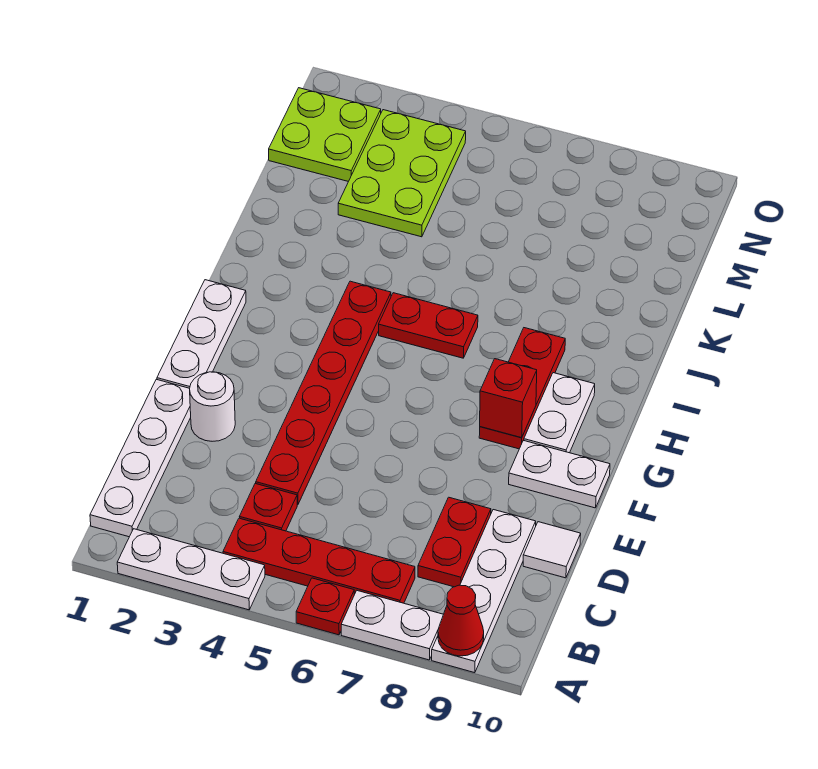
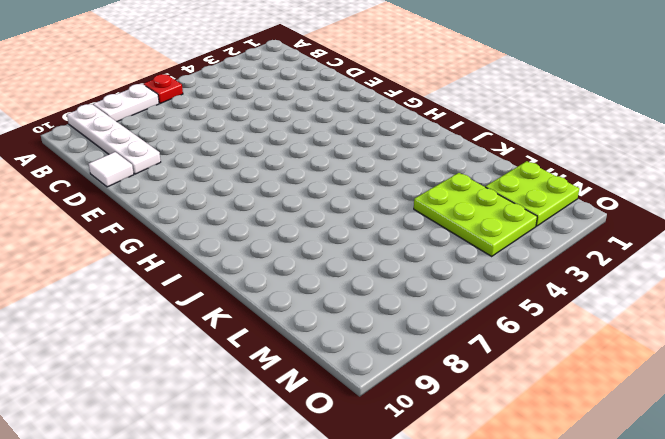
none -> white 1x3 plate [117,529,265,610]
none -> white 1x4 plate [90,379,191,537]
none -> red 1x4 plate [223,518,415,603]

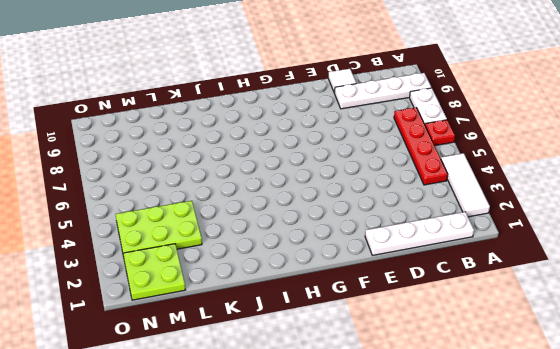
white 1x3 tile [441,153,490,217] -> white 1x3 plate [117,529,265,610]
none -> red 1x1 plate [240,483,297,531]
none -> red 1x2 plate [418,497,491,587]
none -> red 1x6 plate [256,281,391,505]

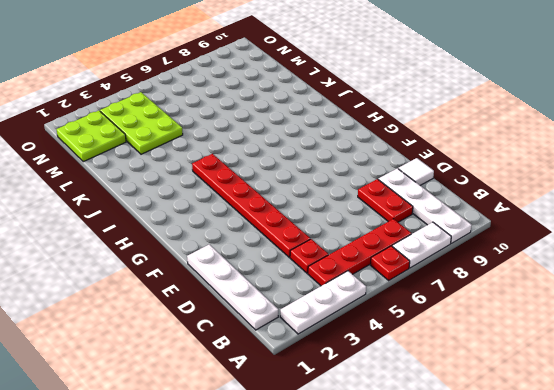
none -> white 1x1 round brick [190,372,235,441]
none -> white 1x3 plate [157,280,246,388]
none -> white 1x2 plate [509,440,610,508]

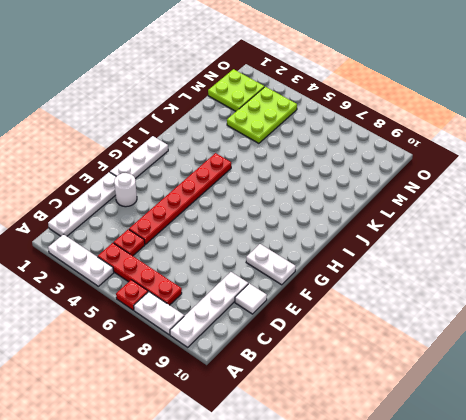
none -> red 1x2 plate [418,497,491,587]
none -> red 1x3 plate [479,328,565,449]
none -> white 1x2 plate [524,373,595,453]

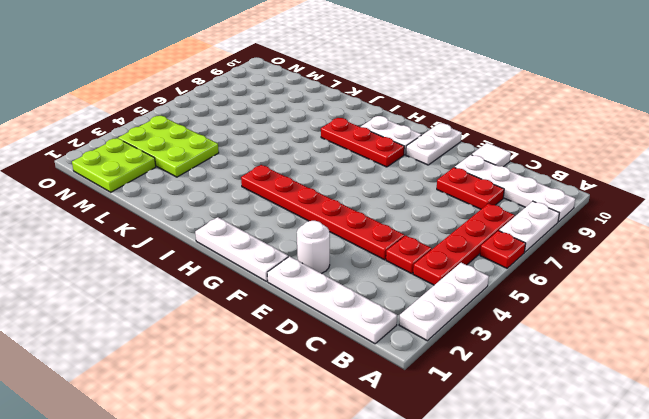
none -> red 1x2 plate [379,293,478,358]
none -> red 1x1 cone [438,585,484,656]
none -> red 1x1 brick [480,359,537,438]

